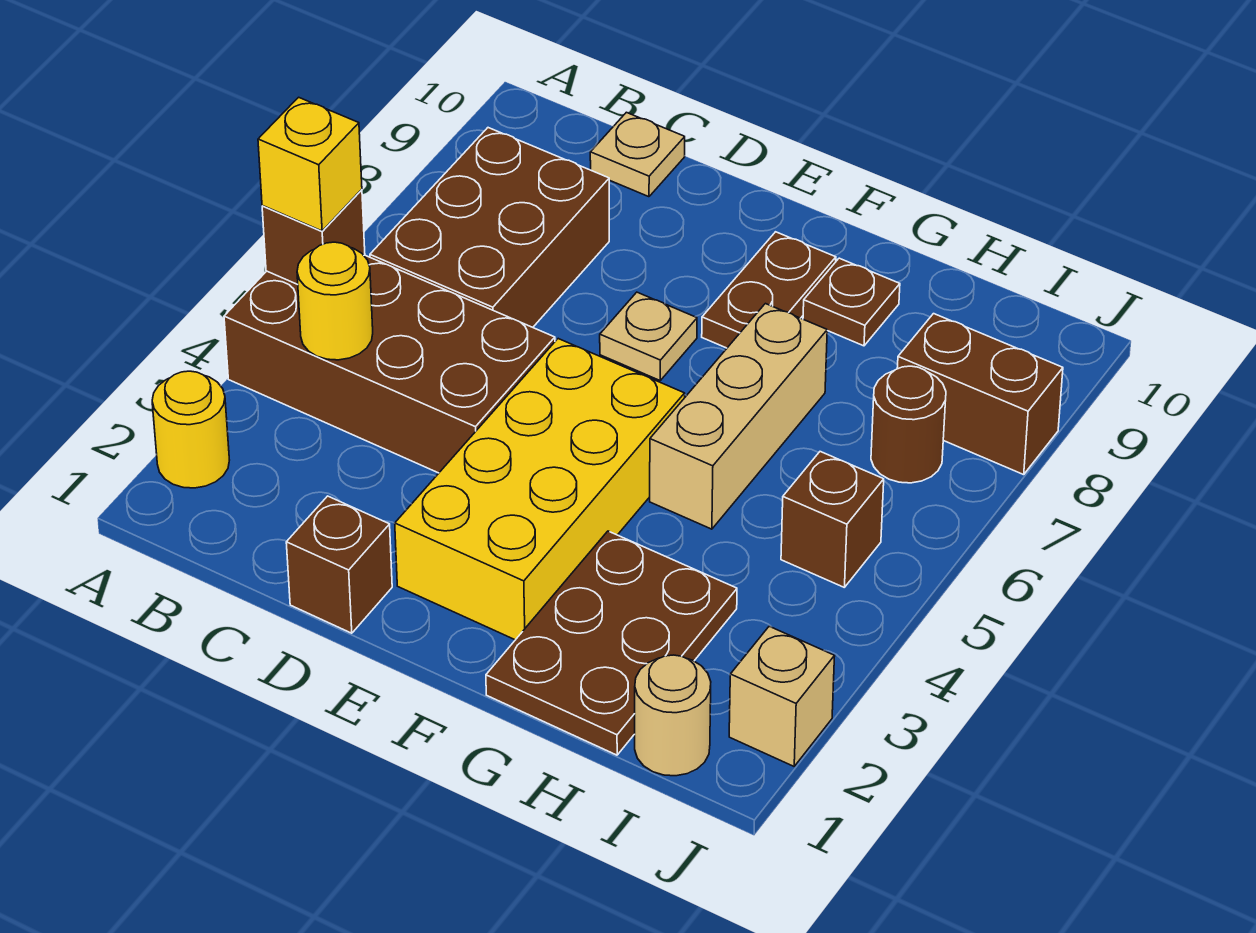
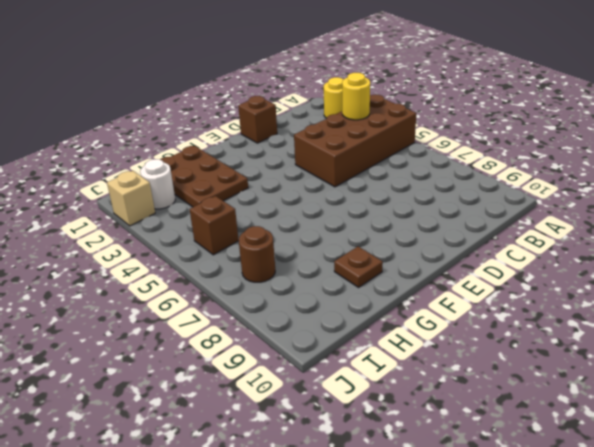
white 1x1 round brick [140,159,175,209] -> none
none -> brown 2x3 brick [370,128,609,327]
none -> tan 1x1 plate [590,112,685,197]
none -> yellow 2x4 brick [395,339,685,640]

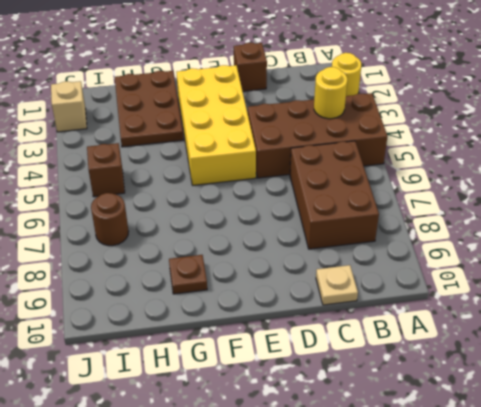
none -> tan 1x1 plate [600,292,697,380]
none -> brown 1x2 plate [702,232,836,348]
none -> tan 1x3 brick [650,304,827,529]

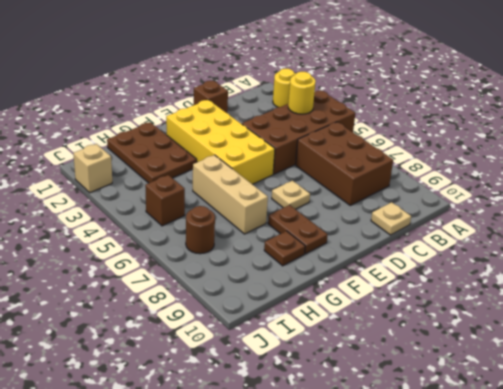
none -> tan 1x1 round brick [635,655,711,776]
none -> brown 1x2 brick [897,314,1063,475]
none -> brown 1x1 brick [262,190,365,284]

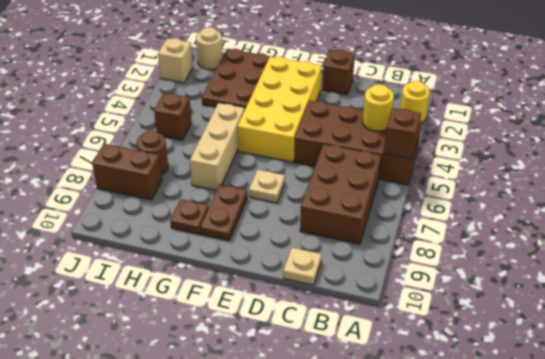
none -> yellow 1x1 brick [258,97,362,231]

